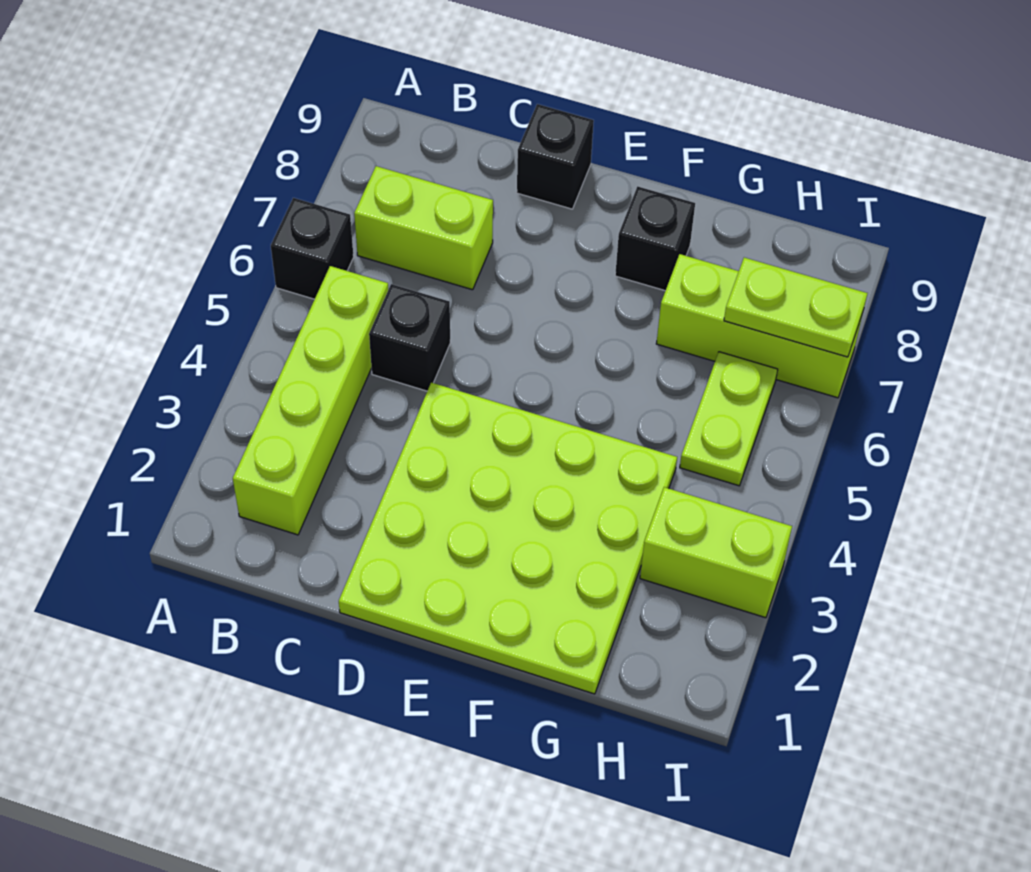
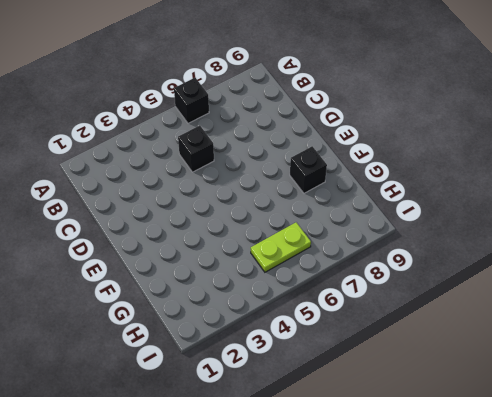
none -> lime 1x4 brick [233,266,388,535]
none -> lime 1x2 brick [354,166,493,290]

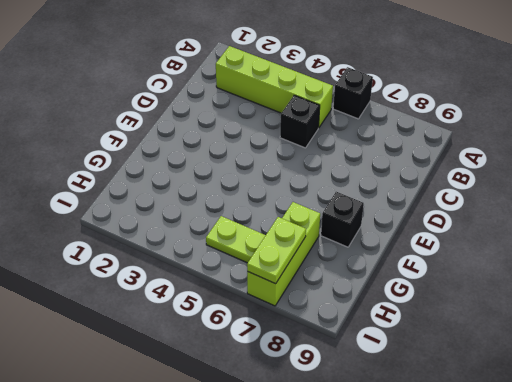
none -> lime 1x2 brick [354,166,493,290]
none -> lime 4x4 plate [339,383,677,694]

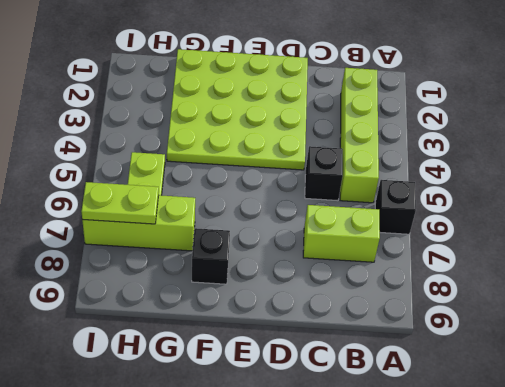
none -> black 1x1 brick [517,104,594,209]
none -> lime 1x2 brick [640,487,792,618]

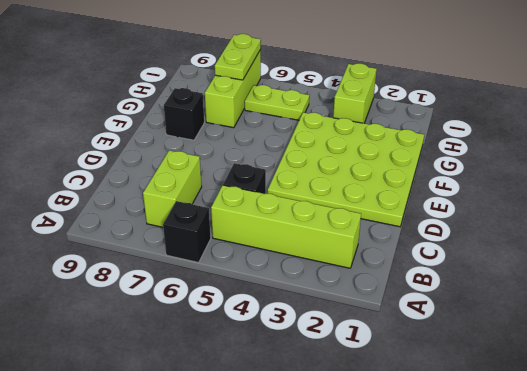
none -> black 1x1 brick [517,104,594,209]

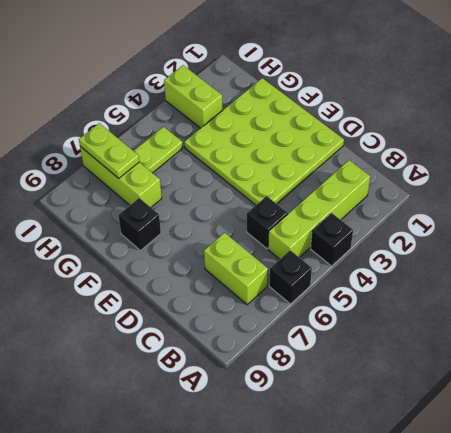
black 1x1 brick [311,213,353,266] -> black 1x1 brick moved to [517,104,594,209]

